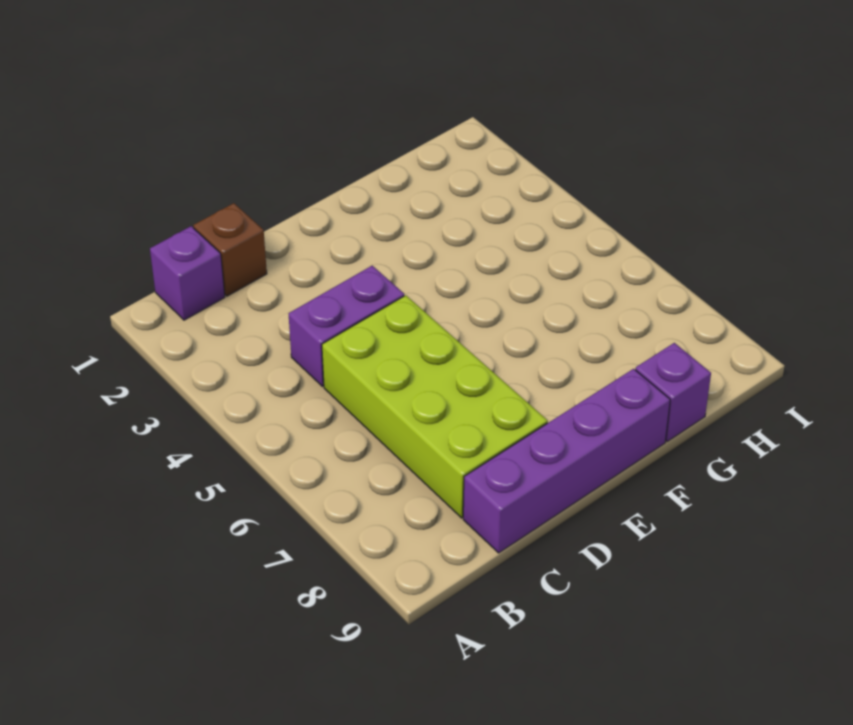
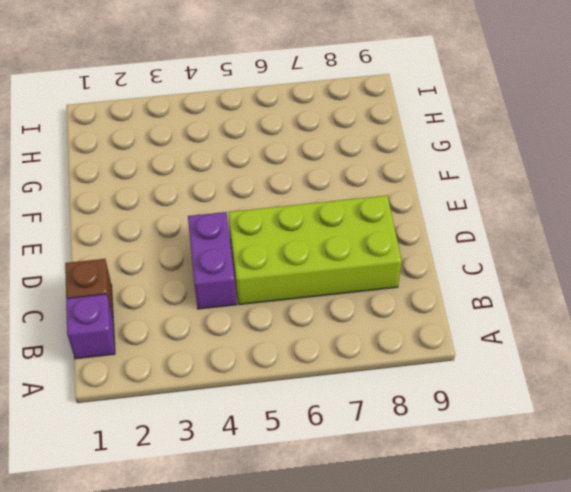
none -> purple 1x4 brick [463,369,670,553]
none -> purple 1x1 brick [635,343,711,442]

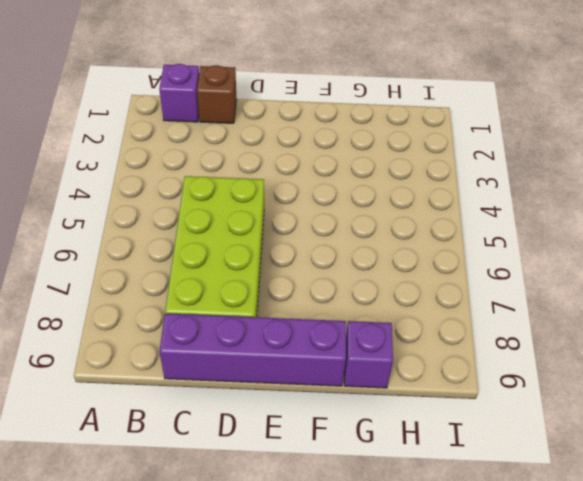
none -> purple 1x2 brick [289,266,404,386]

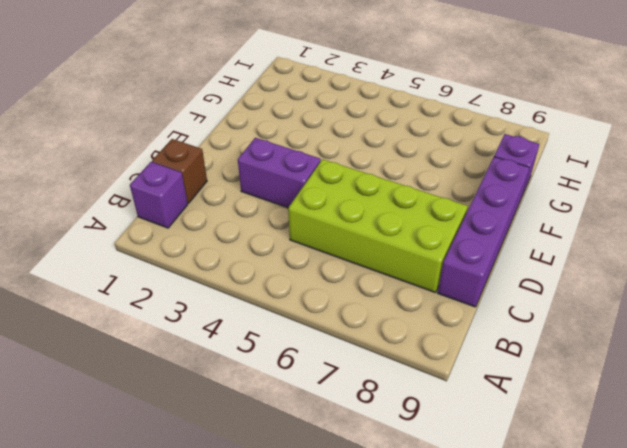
purple 1x2 brick [238,138,321,208] -> purple 1x2 brick turned to [289,266,404,386]

